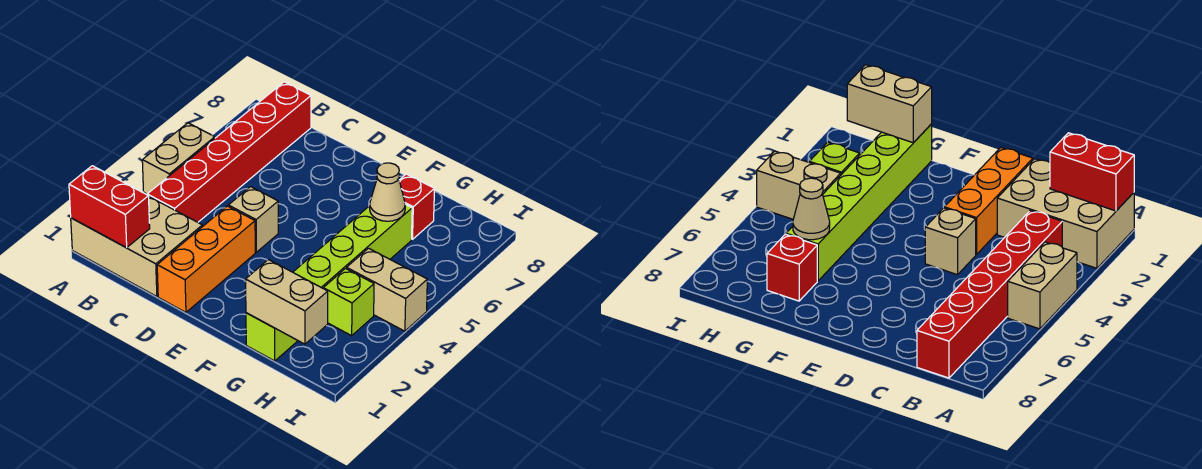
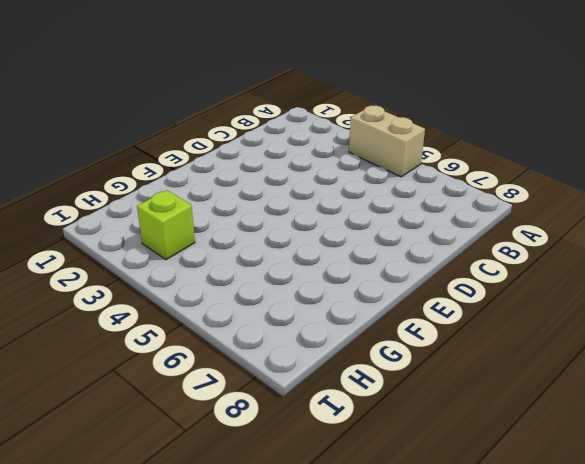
none -> tan 2x3 brick [71,197,202,297]
none -> red 1x6 brick [147,82,311,222]
none -> orange 1x3 brick [157,206,255,312]

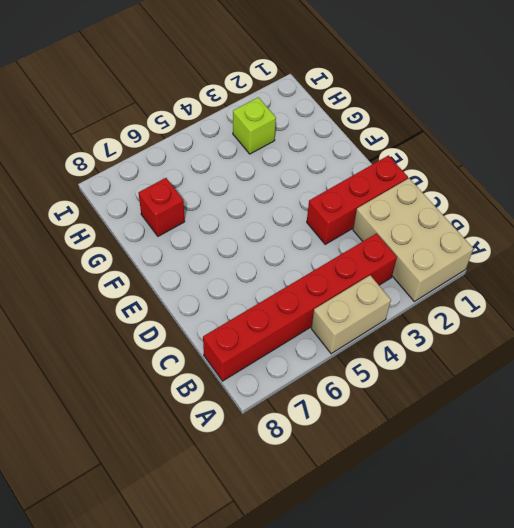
red 1x3 brick [307,155,408,244] -> orange 1x3 brick [157,206,255,312]
none -> tan 1x1 brick [228,187,278,252]
none -> lime 1x6 brick [246,204,412,361]
none -> tan 1x2 brick [347,248,427,331]

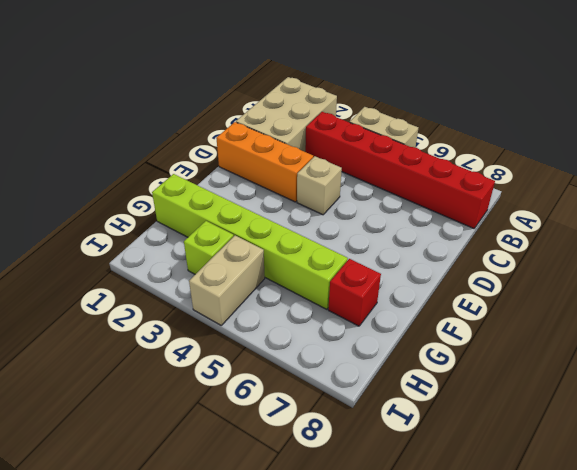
none -> red 1x2 brick [69,166,150,248]
none -> tan 1x2 brick [246,260,328,344]
none -> tan 1x1 cone [370,163,405,221]

